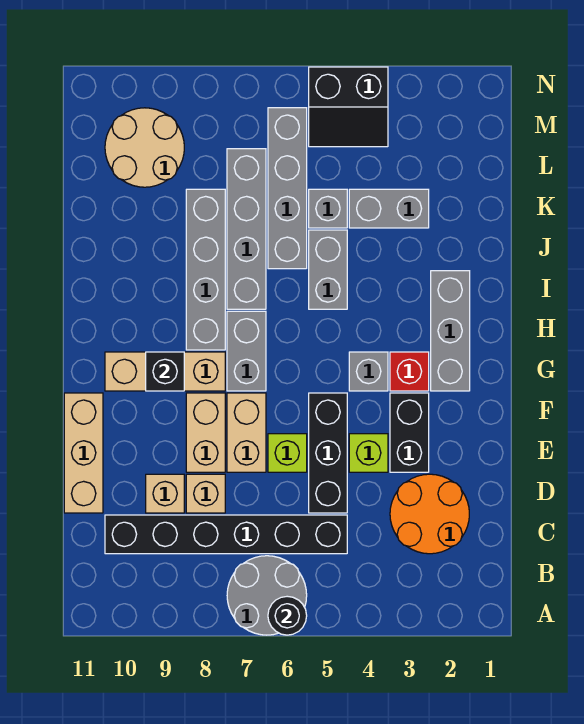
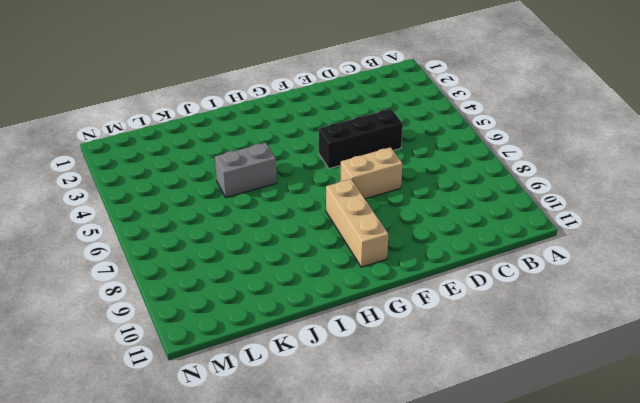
none -> grey 2x2 round brick [227,556,307,635]
none -> orange 2x2 round brick [390,474,469,554]
none -> black 1x6 brick [105,515,347,554]

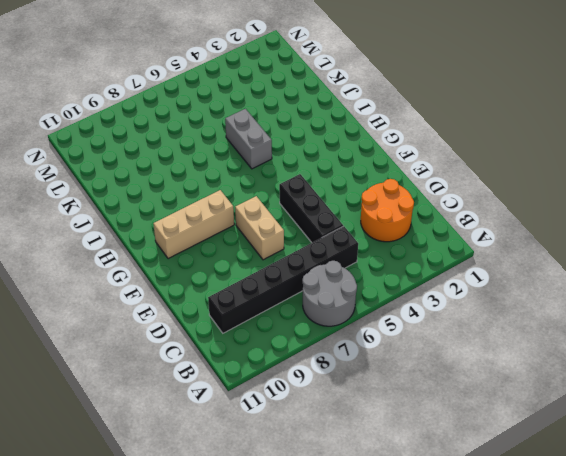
none -> tan 1x1 brick [186,474,225,513]
none -> tan 1x1 brick [146,474,184,513]
none -> tan 1x3 brick [64,393,103,513]

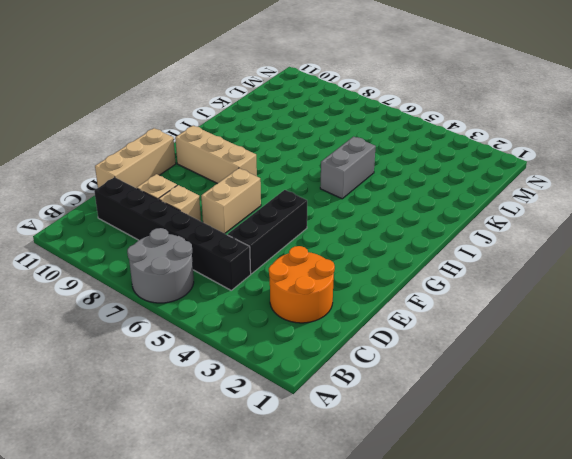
none -> black 1x2 brick [390,393,429,472]
none -> lime 1x1 brick [349,434,388,472]
none -> lime 1x1 brick [268,434,307,472]

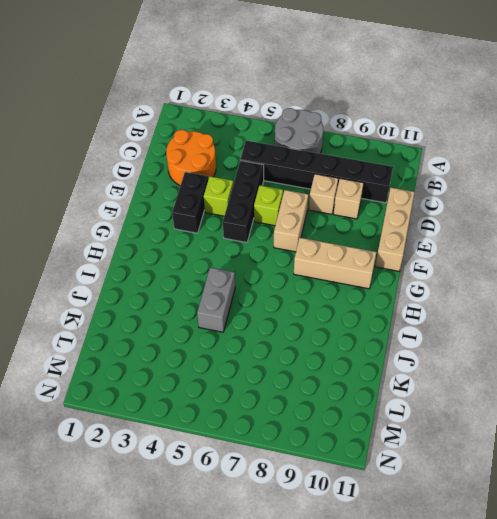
none -> tan 1x2 brick [186,393,225,472]
none -> grey 1x3 brick [431,271,470,391]
none -> red 1x1 brick [390,352,429,391]

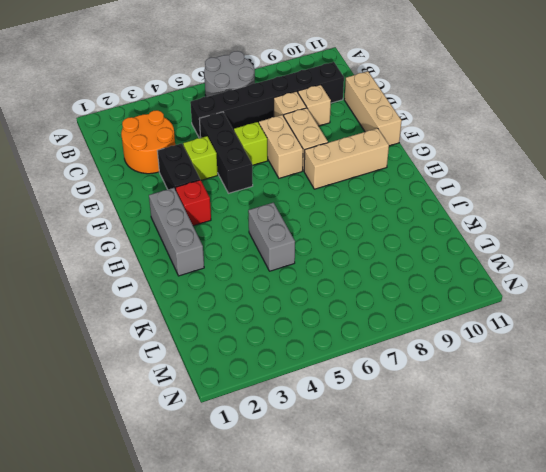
none -> grey 1x1 brick [349,352,388,391]
none -> grey 1x2 brick [227,311,266,391]
none -> grey 1x4 brick [186,189,225,350]

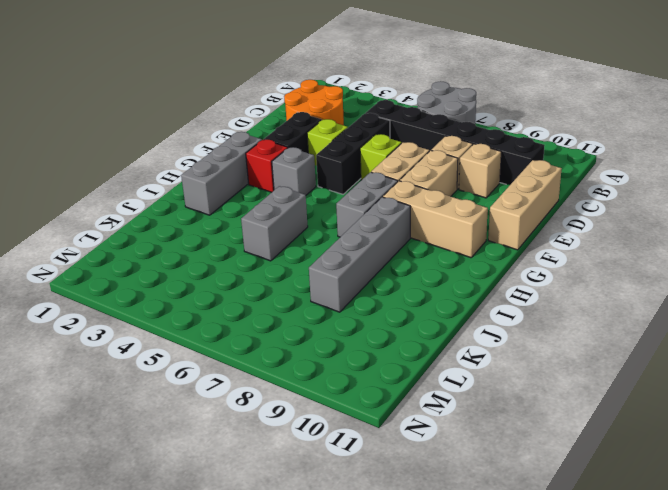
none -> grey 1x4 brick [227,149,266,309]
none -> grey 1x4 brick [268,108,307,269]
none -> grey 1x2 brick [349,189,429,228]

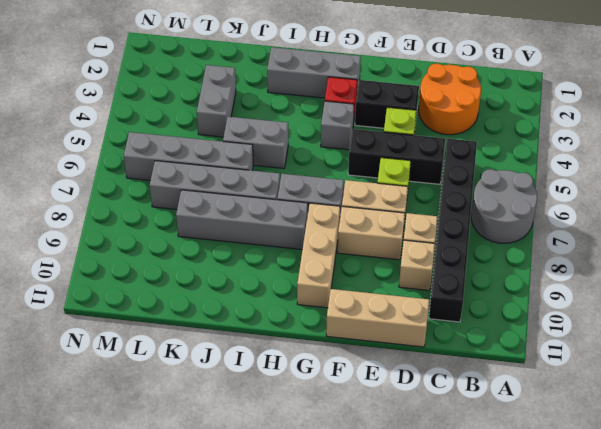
none -> grey 1x1 brick [309,189,347,228]
none -> tan 2x2 round brick [105,108,184,187]
none -> black 2x2 slope [309,67,388,147]

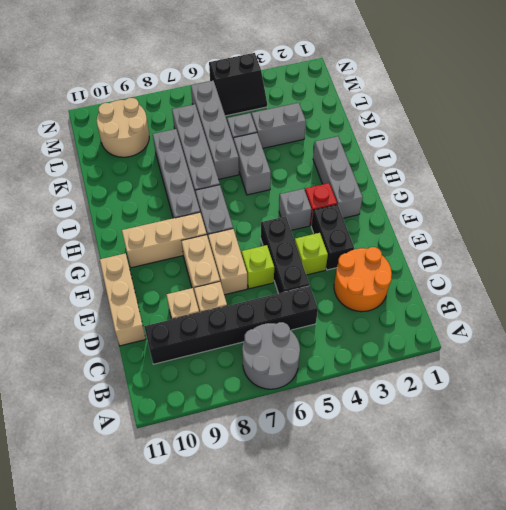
none -> black 1x1 round brick [268,596,307,635]
none -> black 1x1 brick [146,352,184,391]

